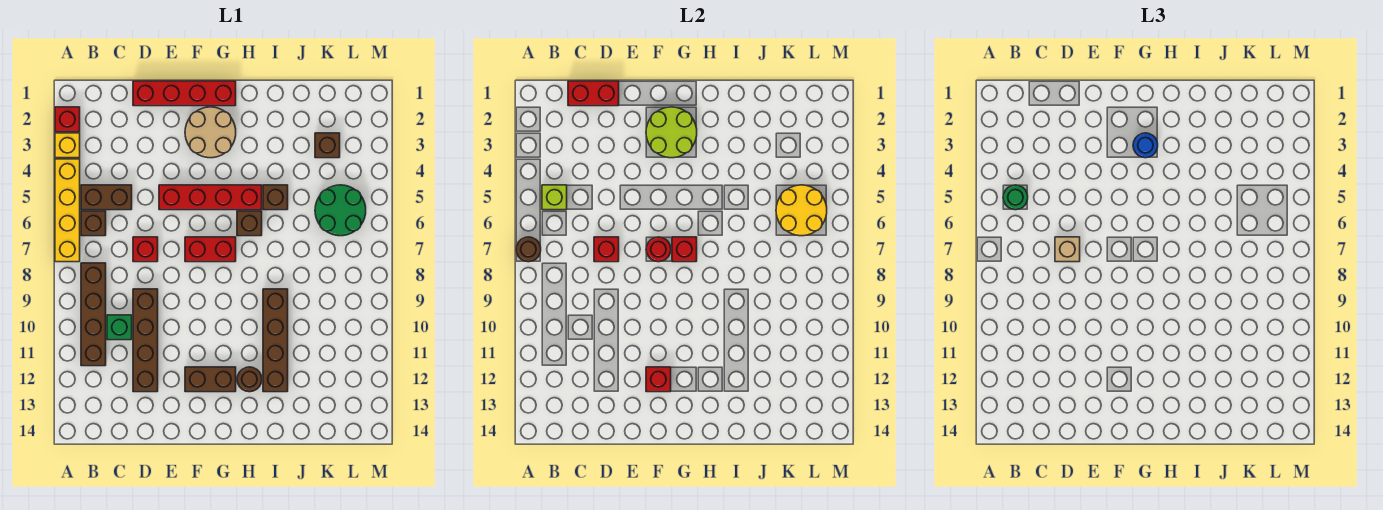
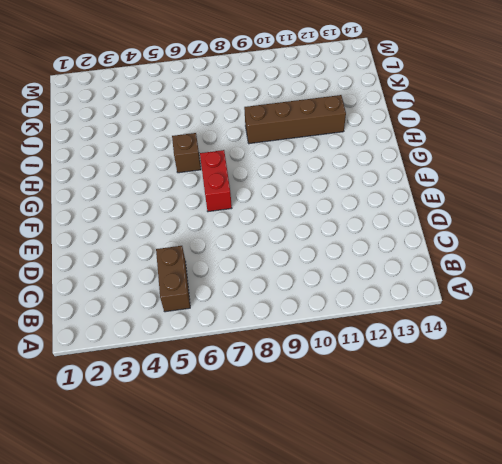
none -> red 1x1 brick [55,107,80,132]
none -> yellow 1x1 brick [55,133,80,158]
none -> yellow 1x4 brick [55,159,80,262]
none -> brown 1x1 brick [81,211,106,236]

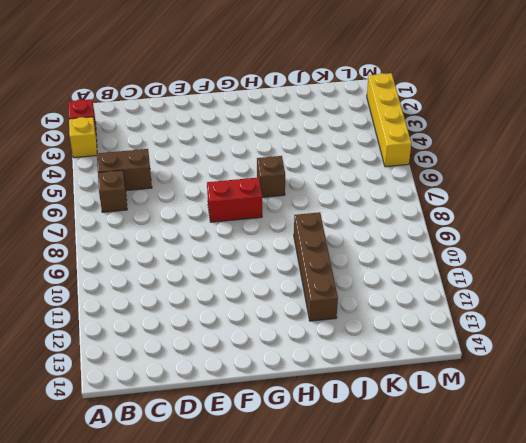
yellow 1x4 brick [367,73,411,167] -> yellow 1x4 brick moved to [55,159,80,262]
none -> brown 1x4 brick [81,263,106,366]
none -> green 1x1 brick [107,315,132,340]
none -> red 1x4 brick [133,81,236,106]
none -> red 1x1 brick [133,237,158,262]

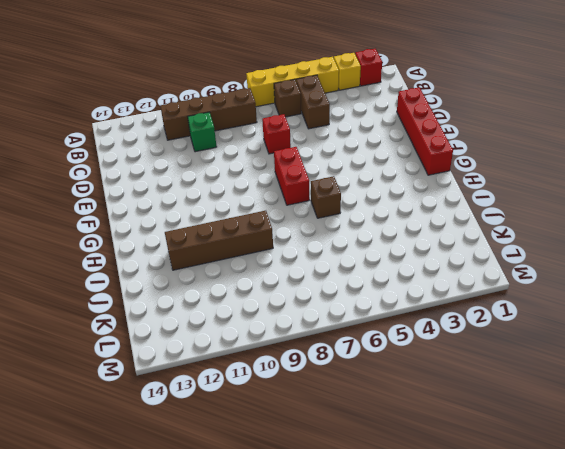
none -> brown 1x4 brick [133,289,158,392]
none -> red 1x4 brick [159,185,262,210]
none -> tan 2x2 round brick [185,107,236,158]
none -> brown 1x2 brick [185,367,236,392]

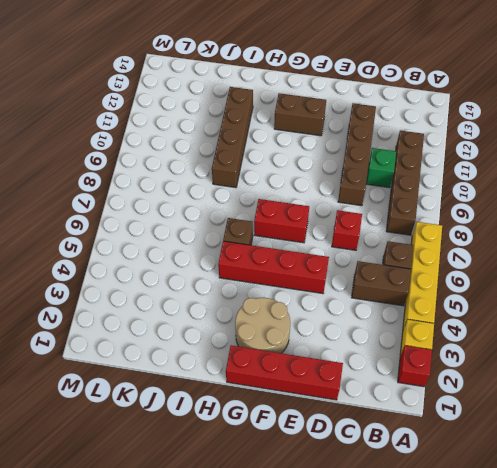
none -> brown 1x1 round brick [237,367,262,392]
none -> brown 1x1 brick [263,185,288,210]
none -> brown 1x1 brick [315,133,340,158]
none -> green 2x2 round brick [315,185,366,236]

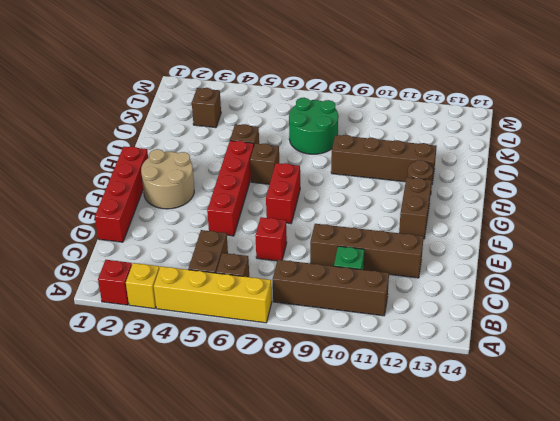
green 2x2 round brick [289,98,338,154] -> green 2x2 round brick moved to [315,185,366,236]
none -> brown 1x1 round brick [516,237,541,262]
none -> lime 1x1 brick [542,185,567,210]
none -> red 1x2 brick [568,81,619,106]
none -> red 1x1 brick [594,237,619,262]

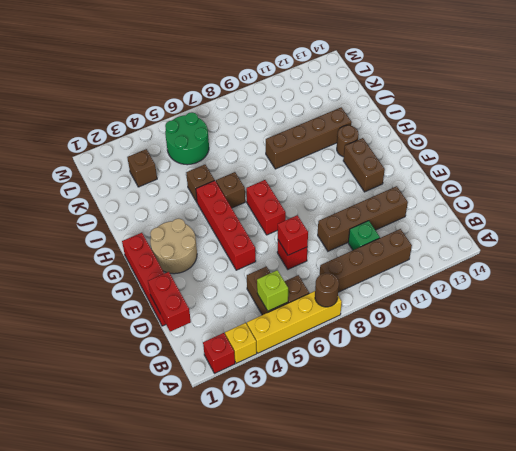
none -> lime 2x2 round brick [646,107,697,158]
none -> red 1x1 round brick [646,237,671,262]
none -> red 1x1 brick [646,367,671,392]
none -> red 1x1 brick [672,237,697,262]

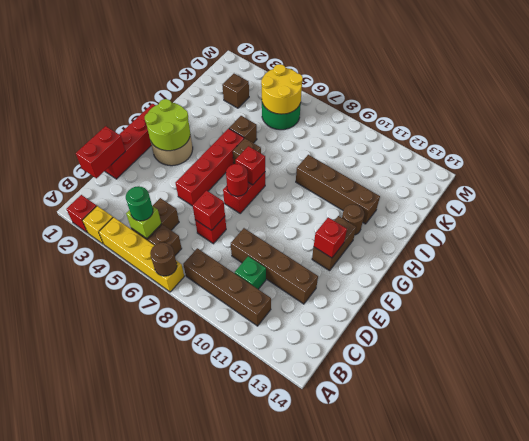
none -> tan 1x1 brick [1055,237,1080,262]
none -> blue 1x1 round brick [1133,133,1158,158]

